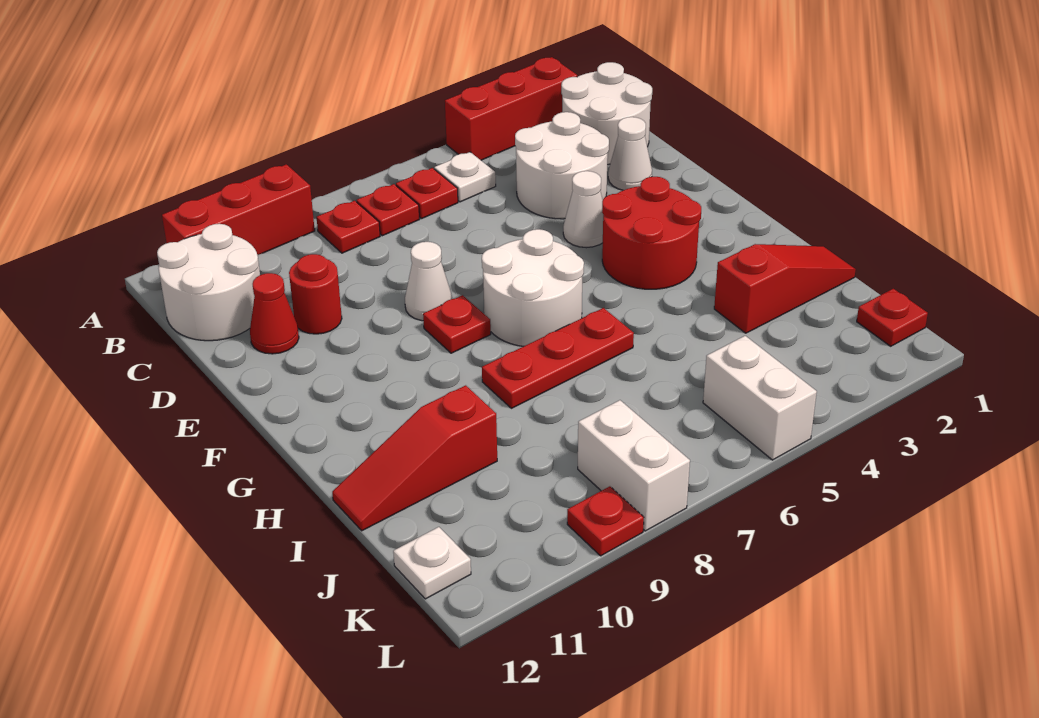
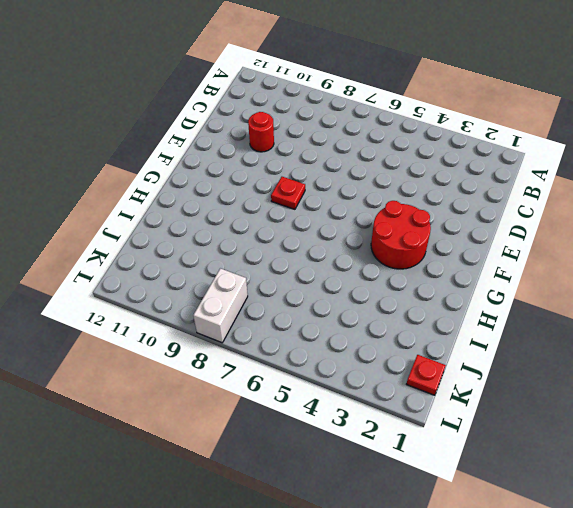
none -> red 1x3 brick [445,57,577,160]
none -> red 1x3 brick [162,164,315,255]
none -> white 2x2 round brick [561,62,652,165]

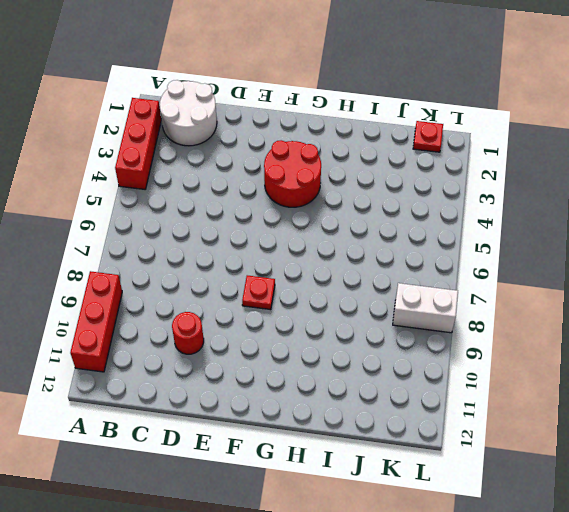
none -> white 1x1 plate [434,152,496,202]
none -> red 1x1 plate [396,168,458,219]
none -> red 1x1 plate [357,184,420,236]

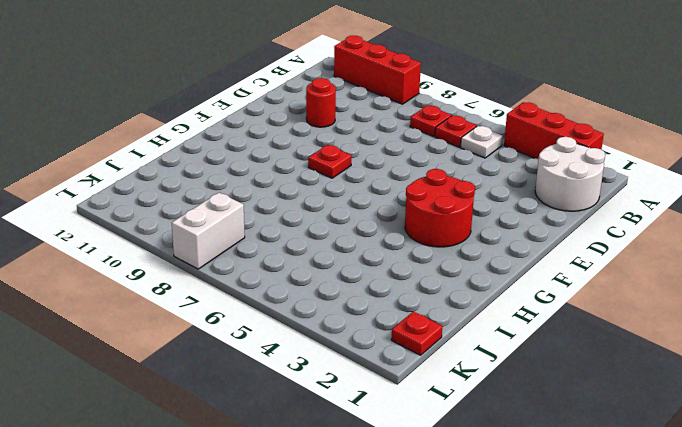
none -> red 1x1 plate [317,201,380,253]
none -> white 2x2 round brick [157,224,260,341]
none -> white 2x2 round brick [515,112,609,219]

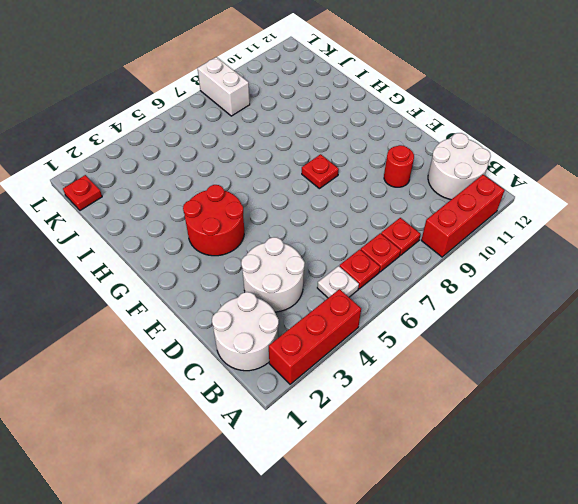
none -> white 1x1 cone [608,117,652,190]
none -> red 1x1 cone [250,273,299,354]
none -> white 1x1 cone [563,171,603,248]

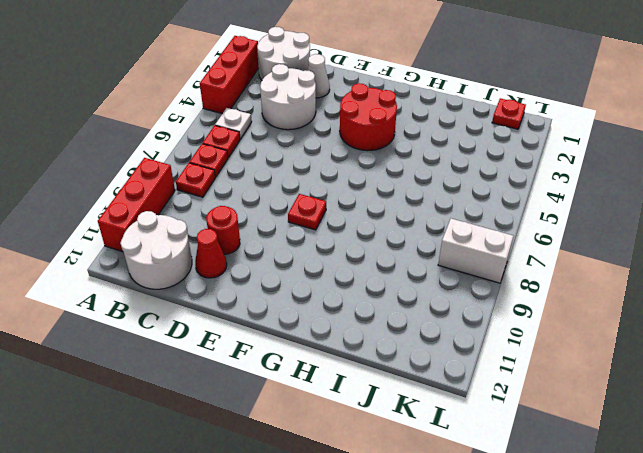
none -> white 1x1 cone [563,171,603,248]
none -> white 1x1 cone [405,242,452,321]
none -> white 2x2 round brick [482,229,584,346]

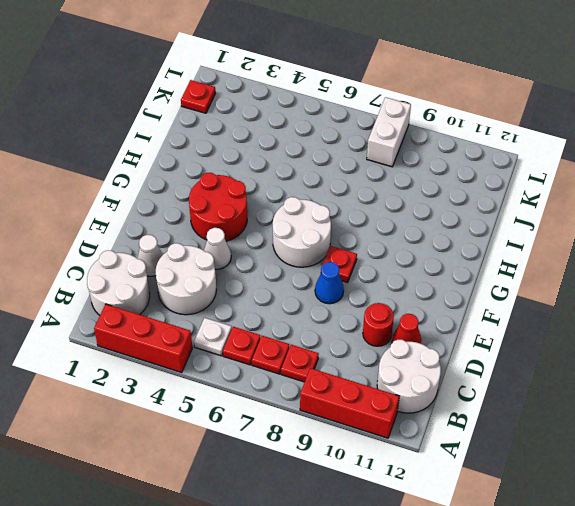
blue 1x1 cone [315,262,344,304] -> white 1x1 cone [405,242,452,321]
none -> red 1x3 plate [482,308,634,408]
none -> red 1x3 slope [714,244,856,333]
none -> red 1x3 slope [332,385,497,531]

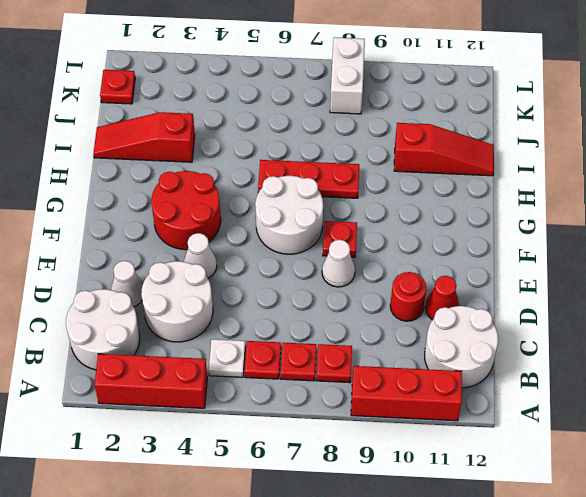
none -> white 1x2 brick [703,336,817,460]
none -> white 1x1 plate [393,527,471,599]
none -> red 1x1 plate [567,486,644,556]

